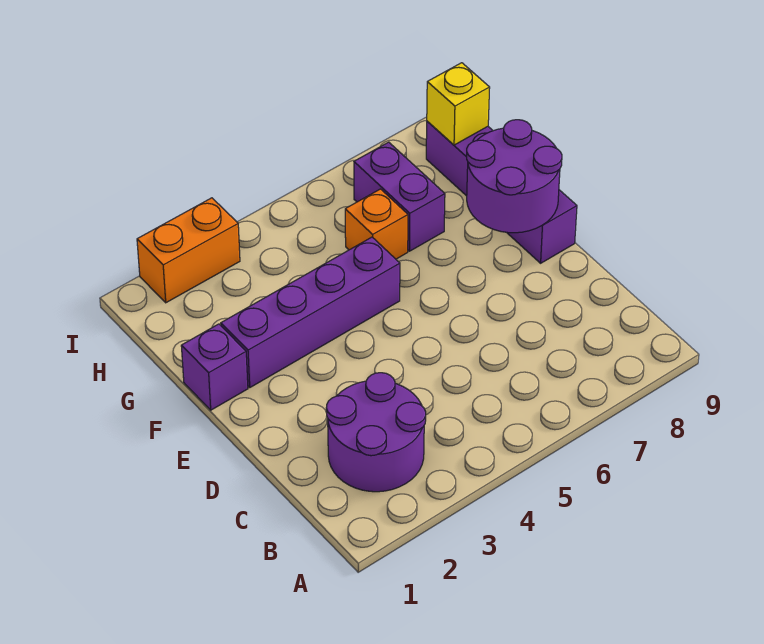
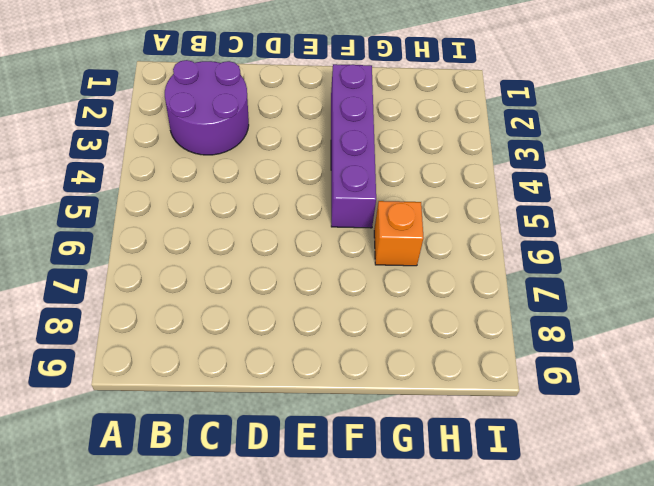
none -> purple 1x4 brick [426,121,577,263]
none -> purple 1x1 brick [181,324,248,410]

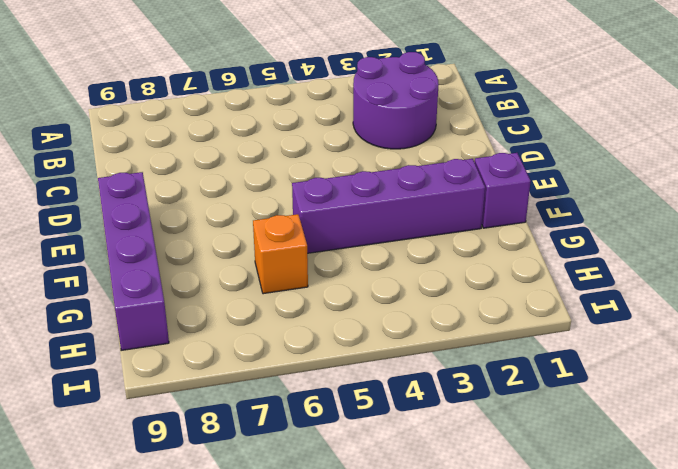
none -> purple 1x2 brick [354,142,445,251]
none -> orange 1x2 brick [137,198,240,303]

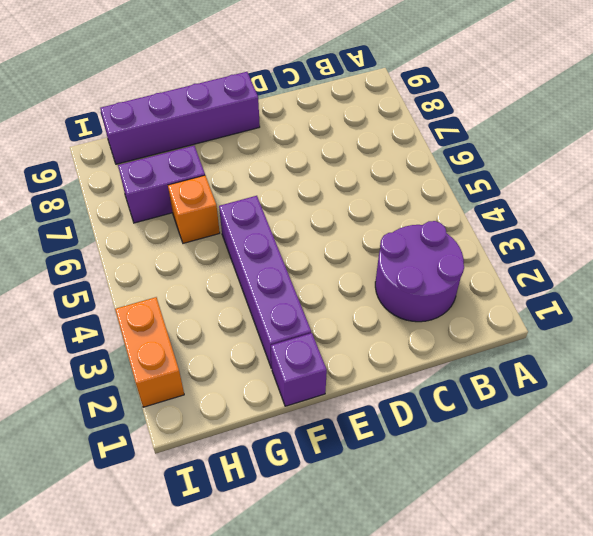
none -> purple 2x2 round brick [467,120,562,233]
none -> yellow 1x1 brick [427,63,490,145]

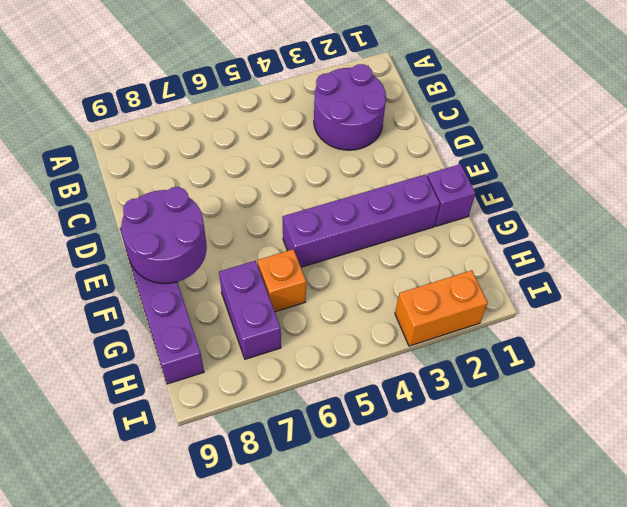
none -> yellow 1x1 brick [427,63,490,145]

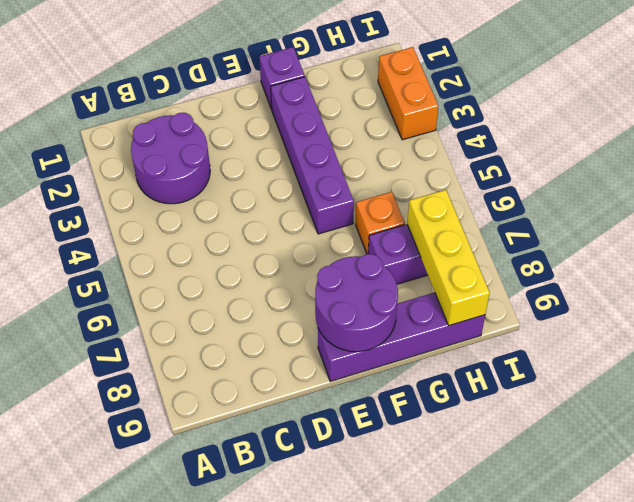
yellow 1x3 brick [407,190,490,326] -> yellow 1x1 brick [427,63,490,145]

